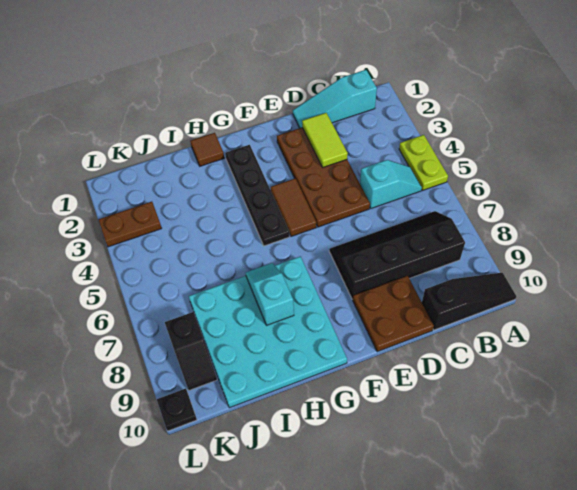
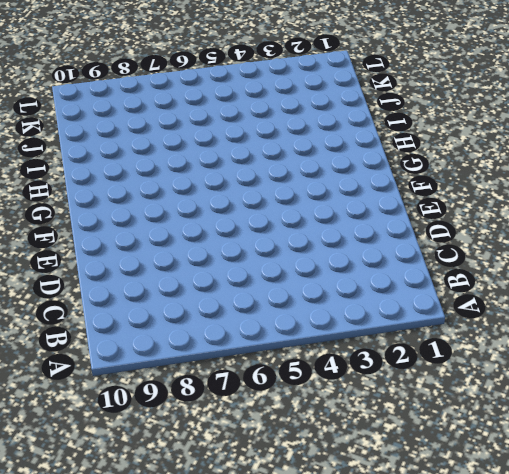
none -> lime 1x2 plate [399,135,448,190]
none -> black 1x3 slope [422,273,516,330]
none -> cyan 1x3 slope [293,70,377,128]

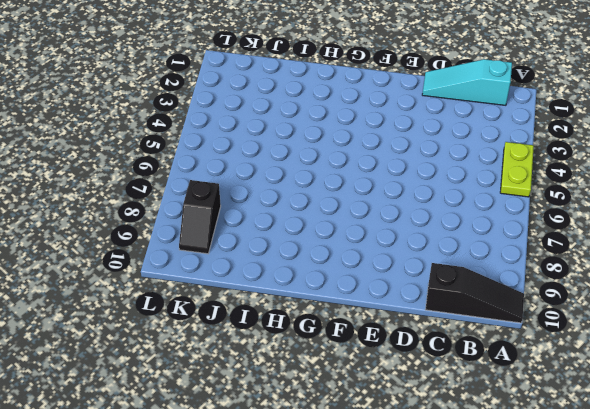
none -> cyan 1x2 slope [360,160,422,208]
none -> black 2x4 slope [329,211,465,299]
none -> brown 2x4 plate [277,128,370,227]

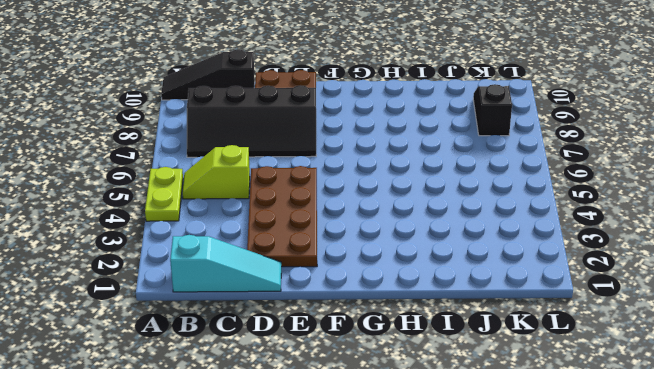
lime 1x2 slope [182,145,250,199] -> cyan 1x2 slope [360,160,422,208]
none -> brown 1x2 tile [271,178,316,236]
none -> black 1x4 plate [225,145,290,246]
none -> cyan 4x4 plate [189,256,347,408]

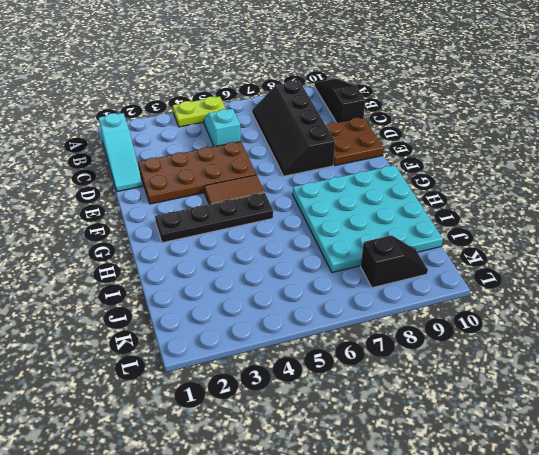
none -> brown 1x1 tile [190,133,224,166]
none -> brown 1x2 plate [98,202,162,247]
none -> black 1x1 plate [157,388,197,431]

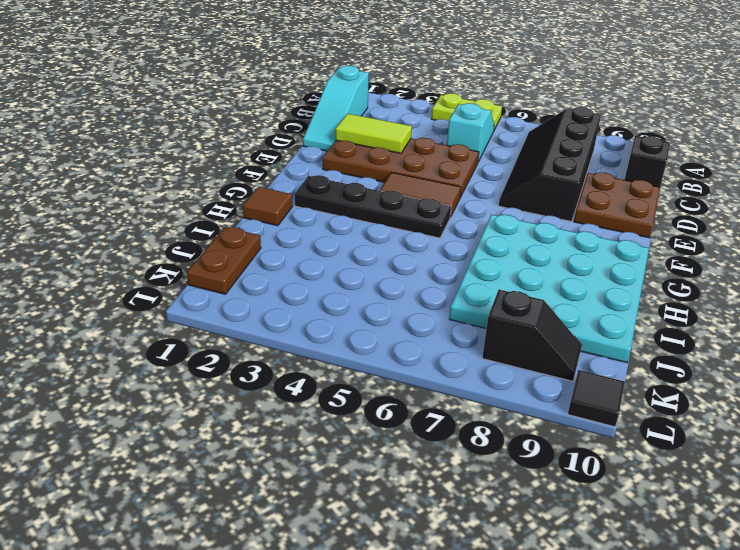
brown 1x2 plate [187,227,261,294] -> brown 1x2 plate moved to [98,202,162,247]
black 1x1 tile [568,370,625,427] -> black 1x1 plate [157,388,197,431]
none -> cyan 1x2 slope [246,263,294,325]

